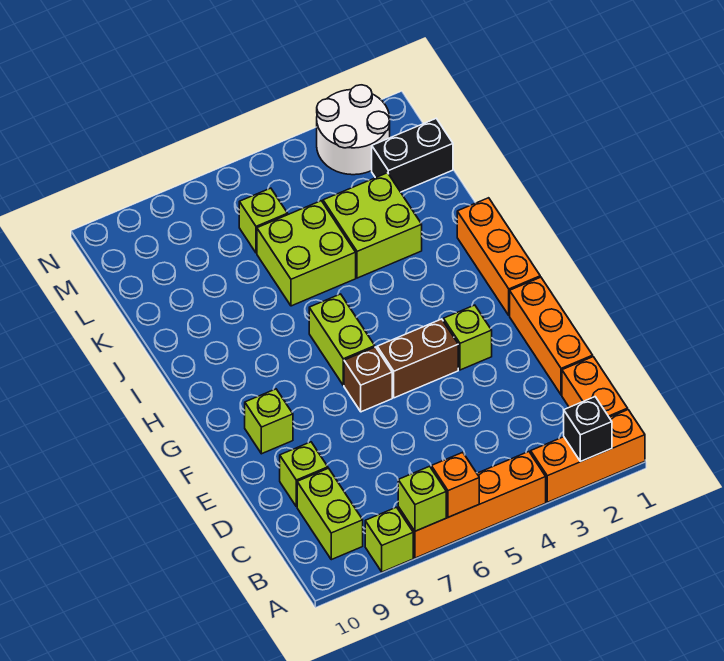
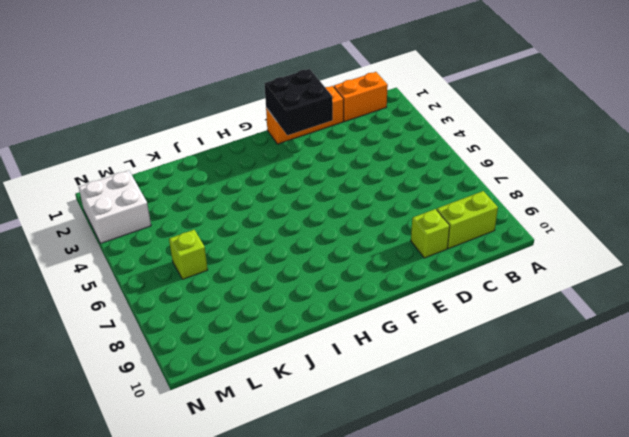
black 2x2 brick [264,69,333,135] -> none
white 2x2 brick [79,170,151,243] -> white 2x2 round brick [317,85,390,175]
none -> orange 1x3 brick [531,410,645,502]
none -> orange 1x4 brick [398,452,546,558]
none -> lime 1x1 brick [365,507,413,572]

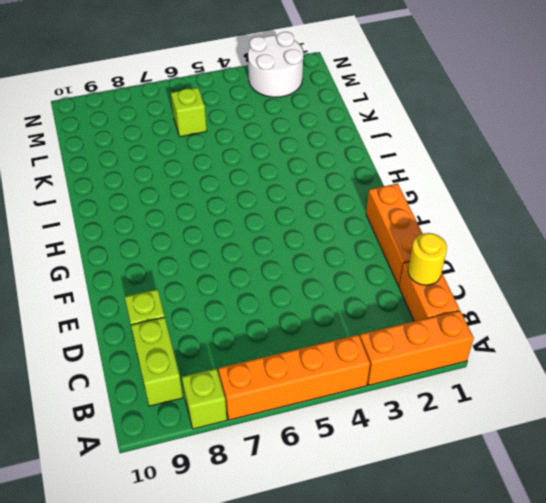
yellow 1x1 round brick [408,233,447,285] -> none
none -> lime 1x1 brick [443,305,492,370]
none -> brown 1x2 brick [377,319,458,398]
none -> brown 1x1 brick [344,347,392,412]

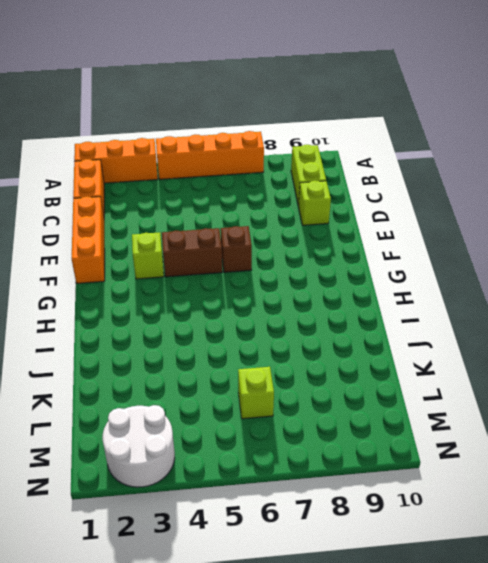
none -> lime 1x1 brick [365,507,413,572]
none -> lime 1x1 brick [245,389,293,454]
none -> orange 1x3 brick [457,198,540,315]

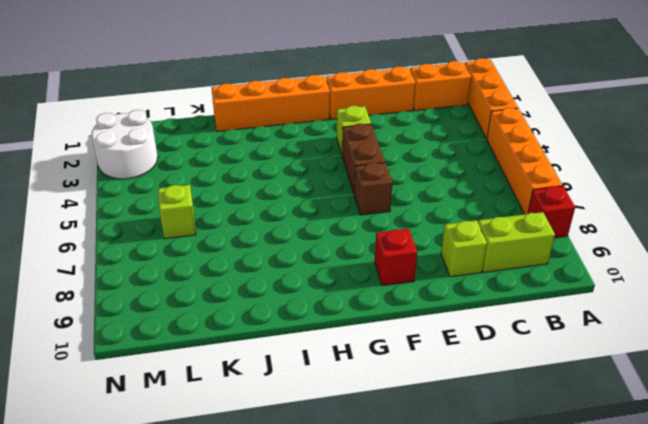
red 1x1 brick [528,186,575,238] -> lime 1x1 brick [365,507,413,572]
red 1x1 brick [375,229,417,286] -> lime 1x1 brick [245,389,293,454]
orange 1x4 brick [212,75,330,132] -> orange 1x3 brick [457,198,540,315]
none -> lime 1x2 brick [309,294,375,385]
none -> lime 2x2 brick [323,173,422,278]
none -> lime 2x2 brick [257,201,356,306]

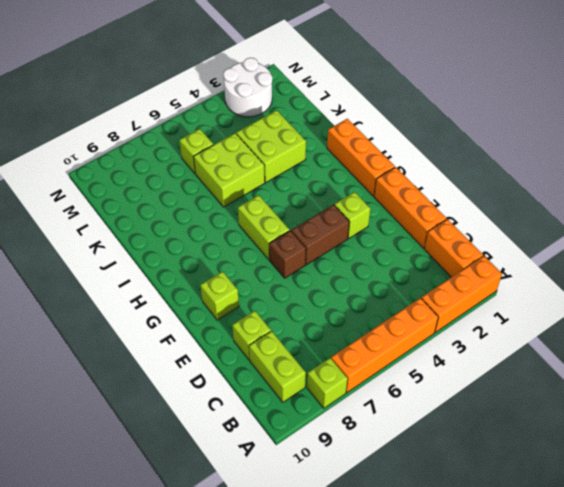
none -> black 1x2 brick [372,119,453,192]
none -> black 1x1 brick [564,397,612,461]
none -> orange 1x1 brick [431,452,479,517]

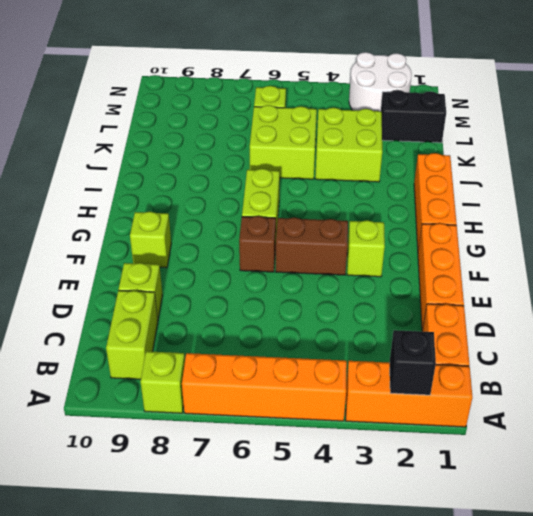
none -> orange 1x1 brick [431,452,479,517]
none -> lime 1x1 brick [398,466,446,531]

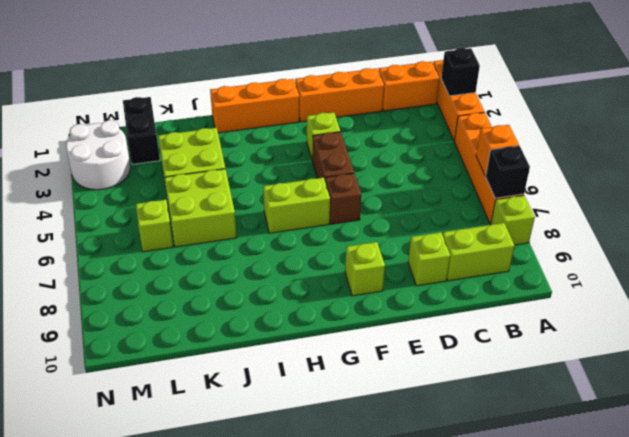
black 1x1 brick [486,146,530,198] -> lime 1x1 brick [398,466,446,531]

